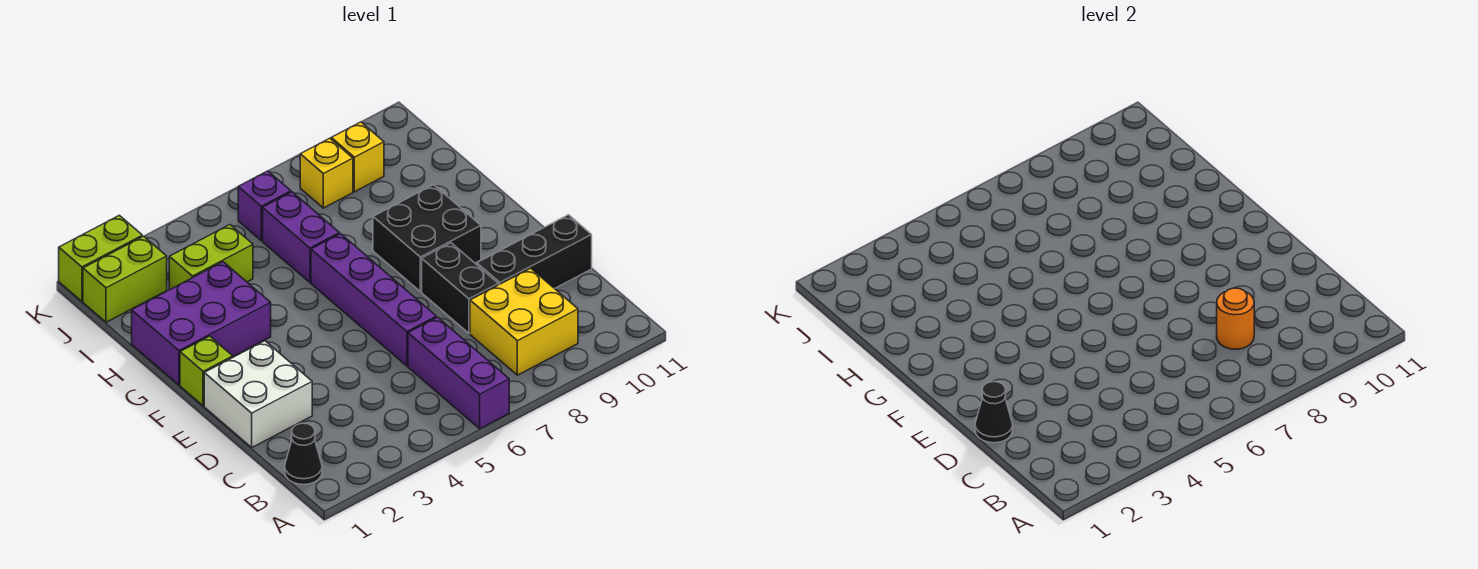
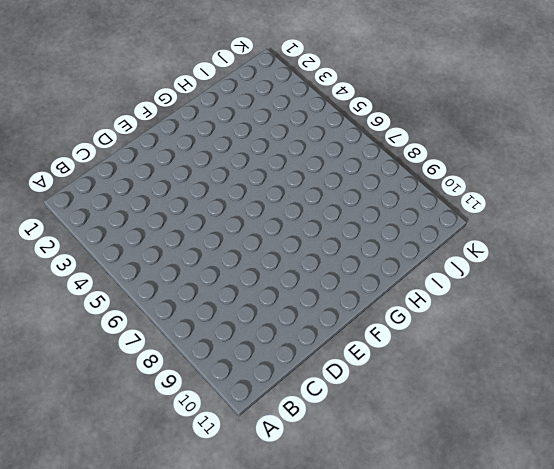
none -> purple 1x3 brick [408,317,509,429]
none -> black 1x1 cone [285,423,322,485]
none -> yellow 2x2 brick [470,268,578,375]

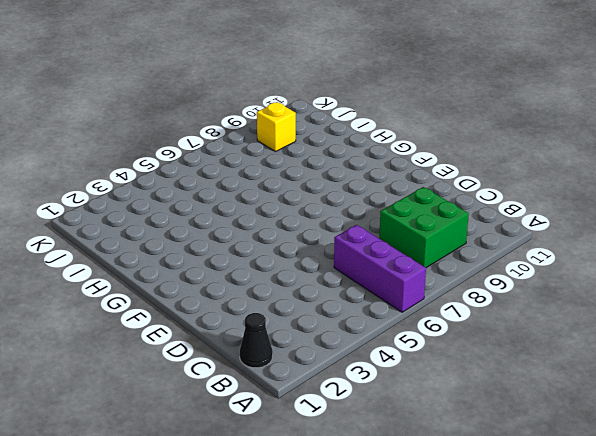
green 2x2 brick [379,187,469,268] -> yellow 2x2 brick [470,268,578,375]
none -> white 2x2 brick [204,341,312,447]
none -> purple 1x4 brick [311,234,436,366]
none -> black 1x2 brick [422,243,499,333]

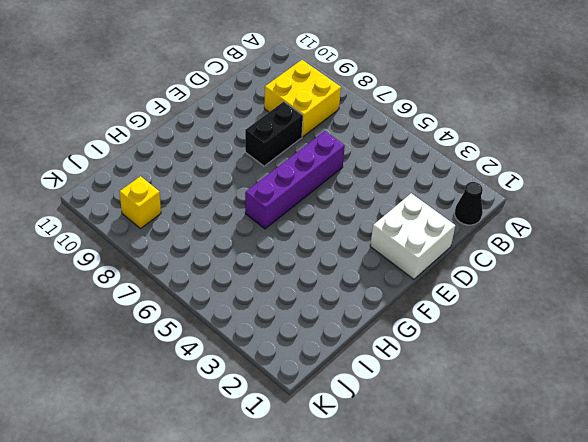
none -> purple 1x3 brick [408,317,509,429]
none -> black 1x3 brick [477,215,592,289]
none -> lime 1x1 brick [180,336,233,406]

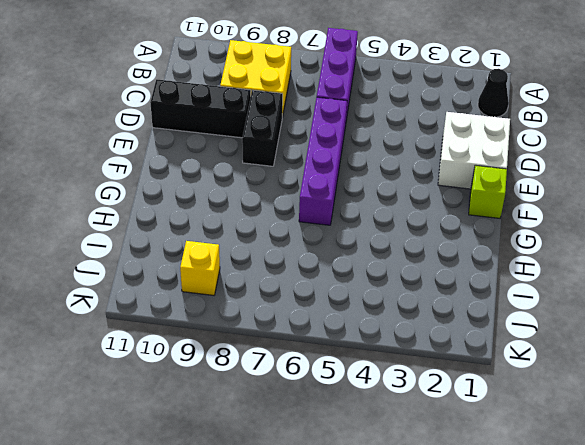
none -> black 2x2 brick [373,185,481,292]
none -> purple 2x3 brick [132,262,271,385]
none -> purple 1x2 brick [263,192,339,282]

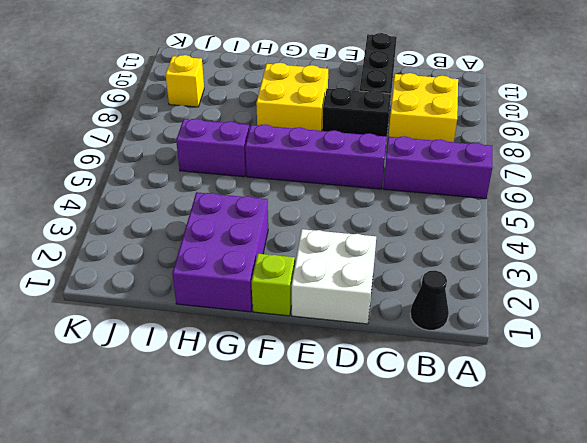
yellow 2x2 brick [256,63,328,131] -> black 2x2 brick [373,185,481,292]
none -> lime 1x2 brick [169,225,253,290]
none -> lime 1x2 brick [83,236,167,322]
none -> purple 1x1 brick [238,171,291,241]

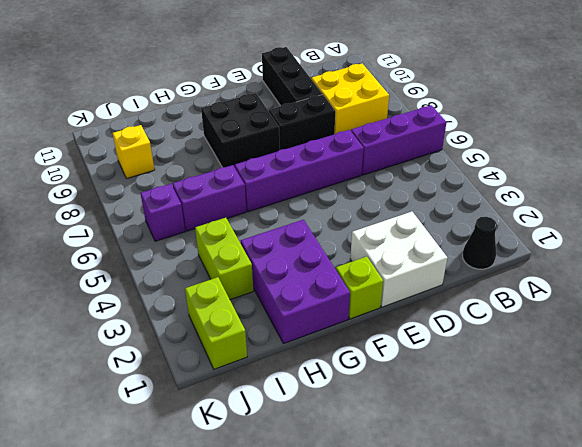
none -> yellow 1x1 brick [300,138,353,208]
none -> lime 1x2 brick [59,215,142,301]
none -> orange 1x1 round brick [1217,288,1254,349]

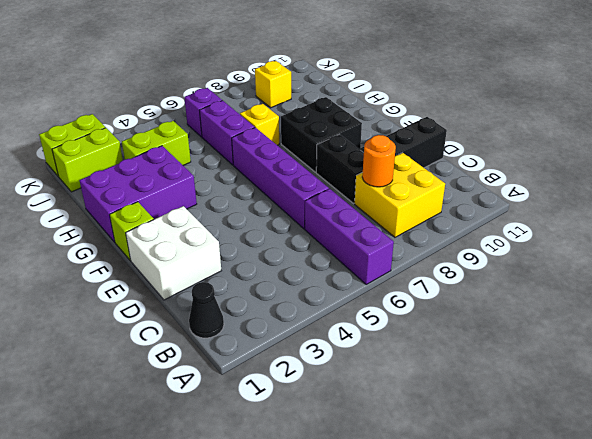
yellow 1x1 brick [240,104,279,145] -> yellow 1x1 brick moved to [300,138,353,208]
none -> black 1x1 cone [975,382,1013,443]

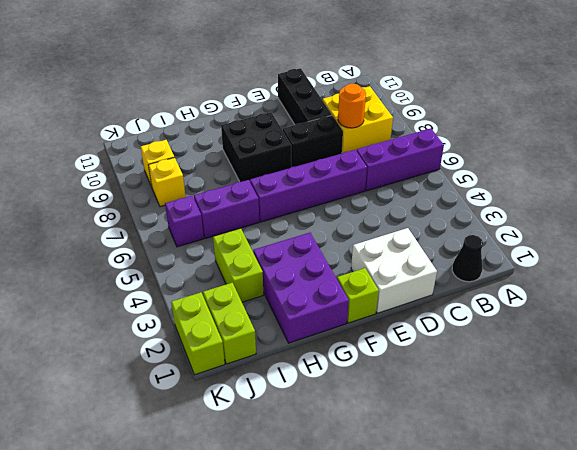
none -> black 1x1 cone [975,382,1013,443]

